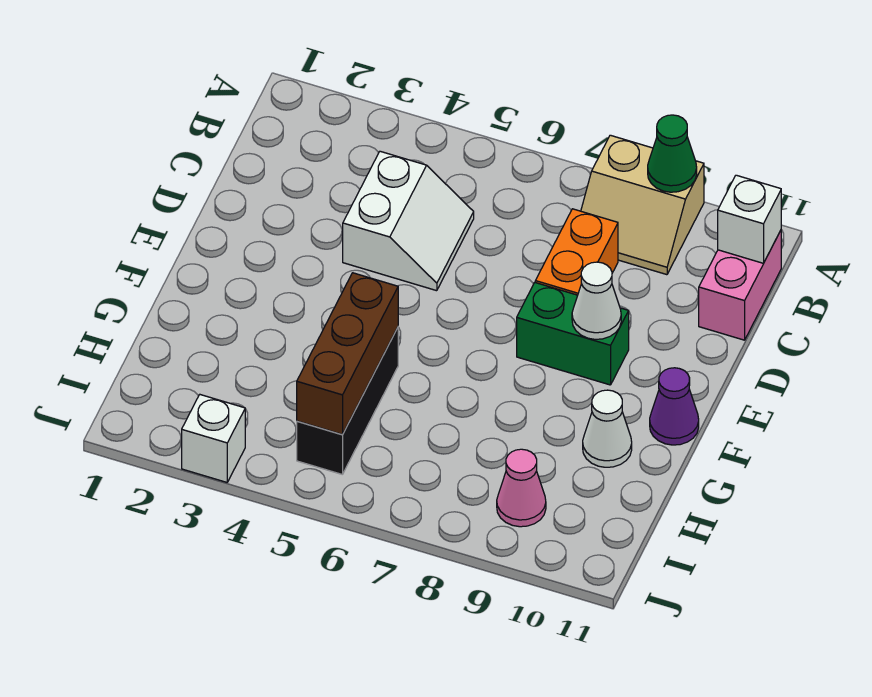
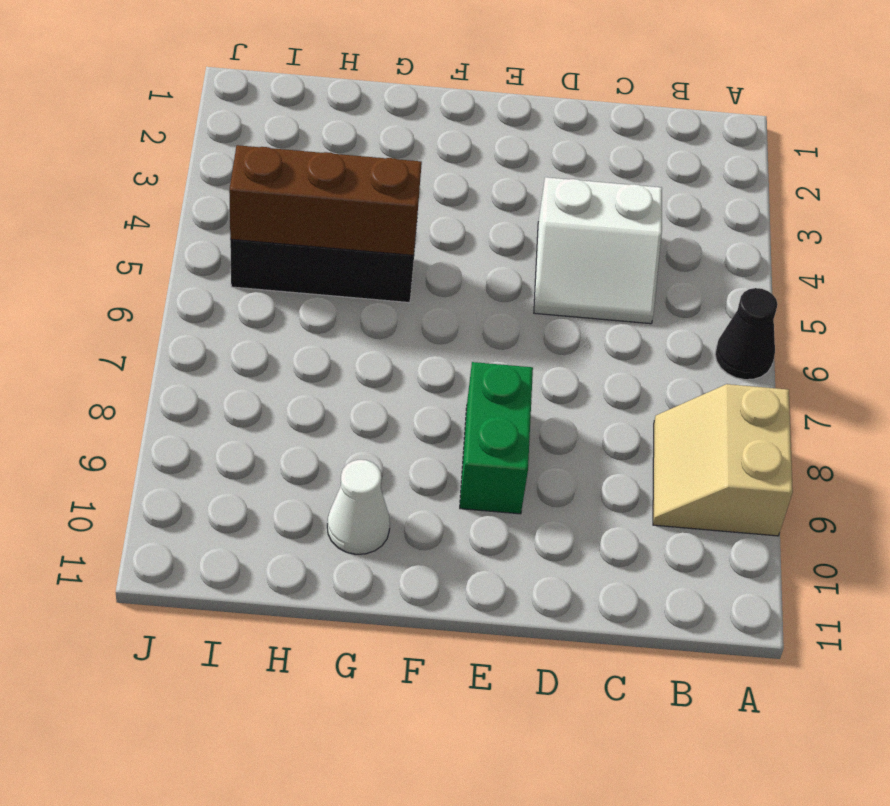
black 1x1 cone [715,288,778,380] -> none
none -> pink 1x2 brick [699,230,781,340]
none -> orange 1x2 brick [535,209,618,295]
none -> purple 1x1 cone [650,368,699,445]

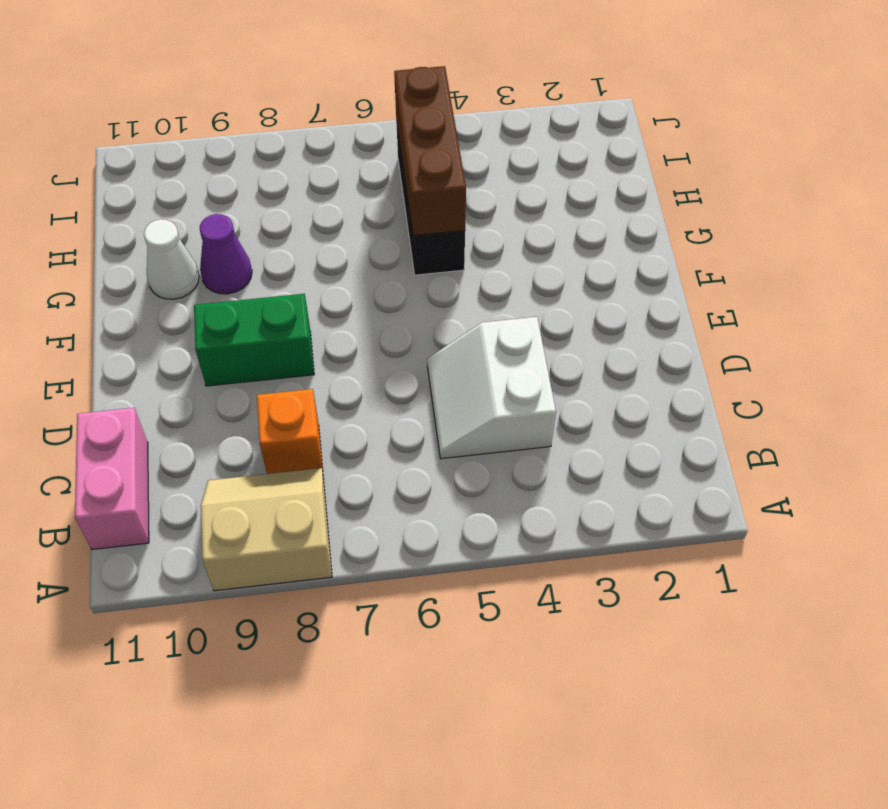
orange 1x1 brick [257,389,323,474] -> orange 1x2 brick [535,209,618,295]
purple 1x1 cone [200,214,252,294] -> purple 1x1 cone moved to [650,368,699,445]
none -> pink 1x1 cone [497,449,546,527]
none -> white 1x1 brick [182,395,245,482]
none -> green 1x1 cone [648,115,697,192]

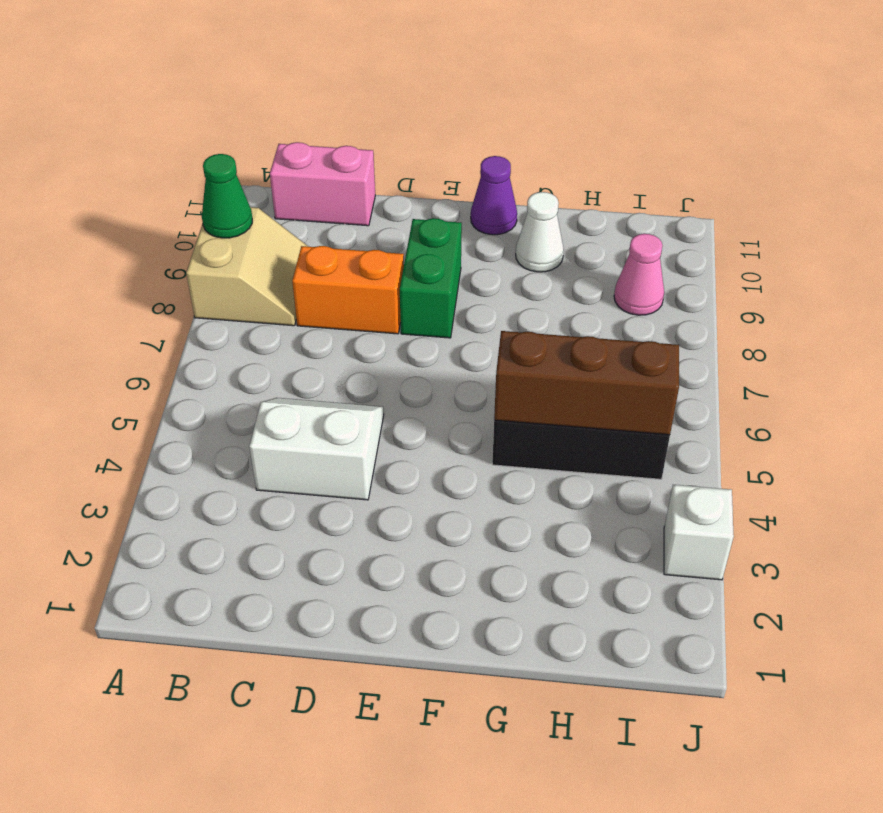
none -> white 1x1 brick [718,175,781,263]
none -> white 1x1 cone [572,262,621,339]

